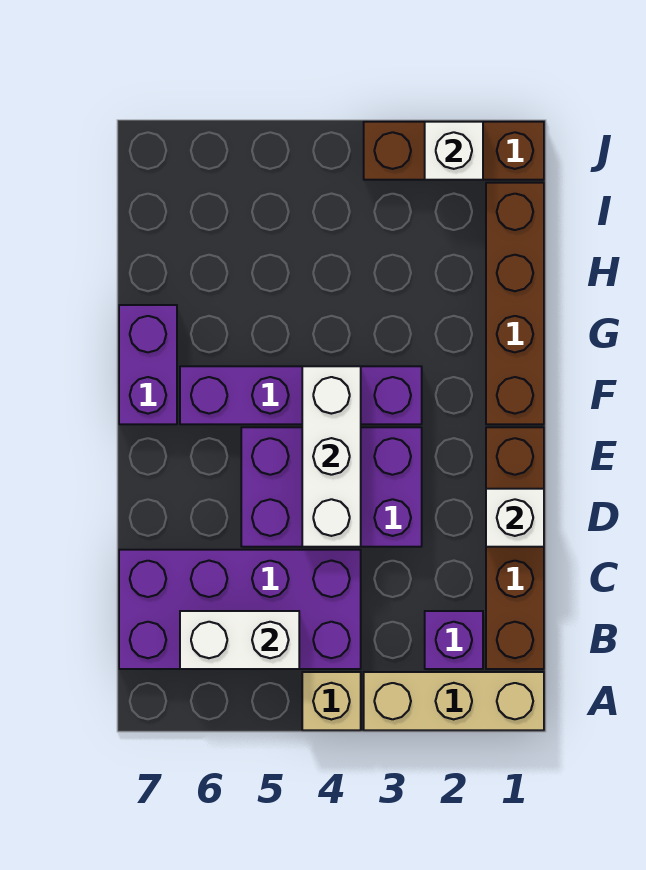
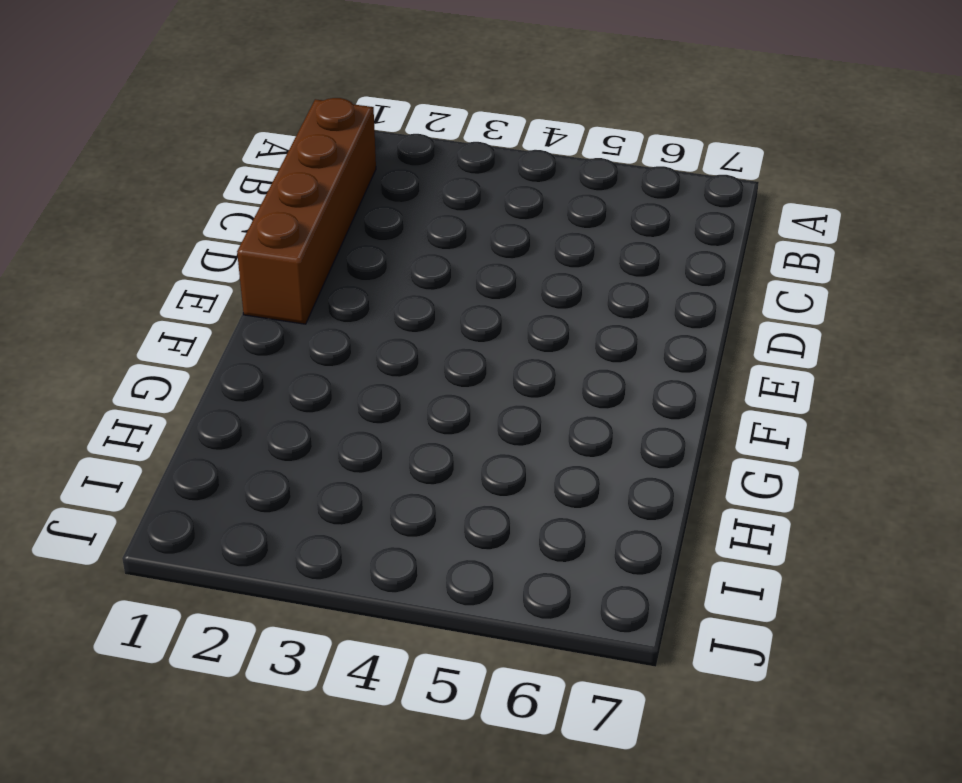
none -> tan 1x3 brick [364,672,544,730]
none -> tan 1x1 brick [302,672,361,730]
none -> purple 1x1 brick [425,611,483,669]

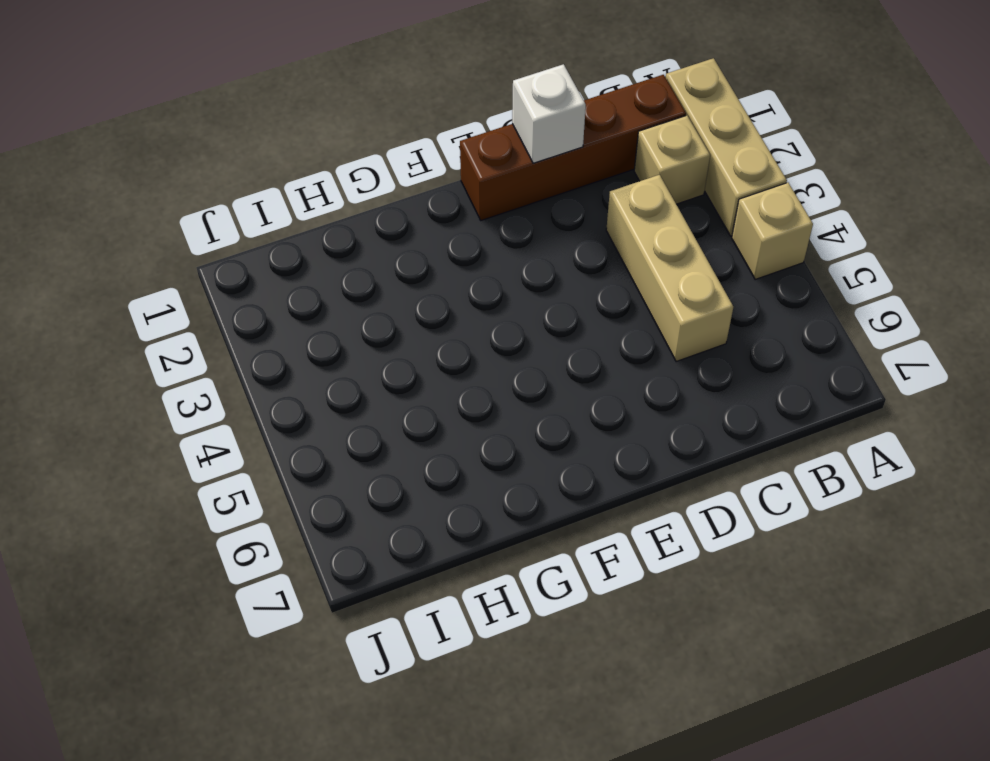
tan 1x1 brick [634,115,710,204] -> purple 1x1 brick [425,611,483,669]
tan 1x3 brick [606,175,733,362] -> purple 2x4 brick [119,550,361,669]
none -> purple 2x3 brick [241,427,422,547]
none -> brown 1x4 brick [486,183,544,424]
none -> purple 1x4 brick [180,366,422,424]

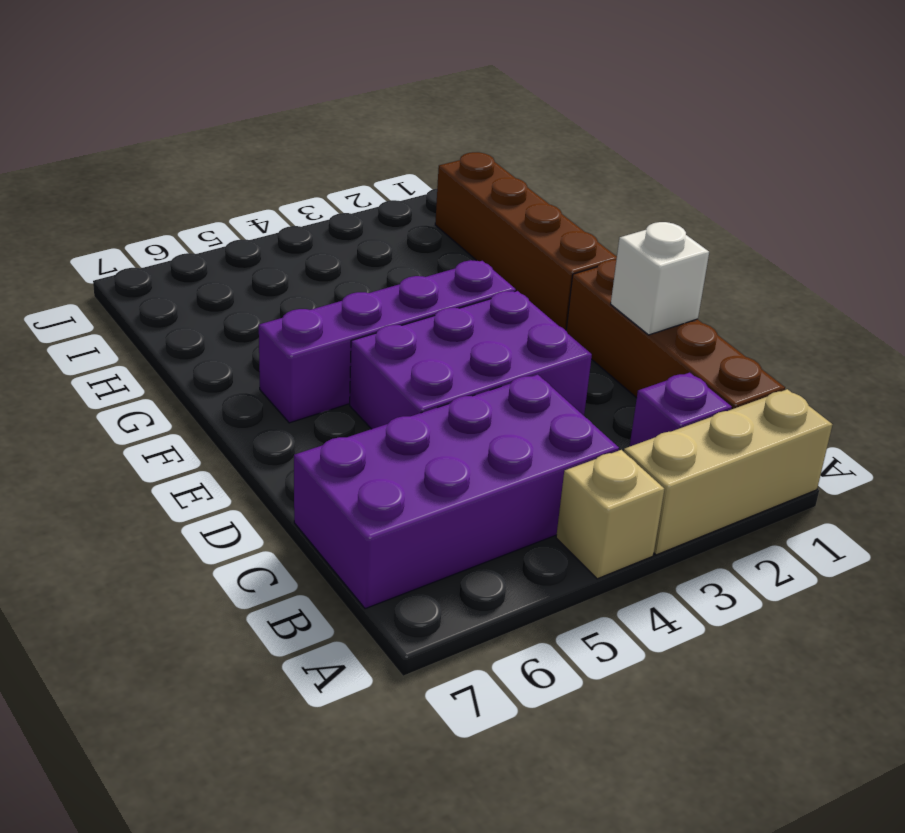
none -> purple 1x2 brick [119,305,177,424]
none -> brown 1x3 brick [364,122,544,180]
none -> white 1x2 brick [180,611,299,669]

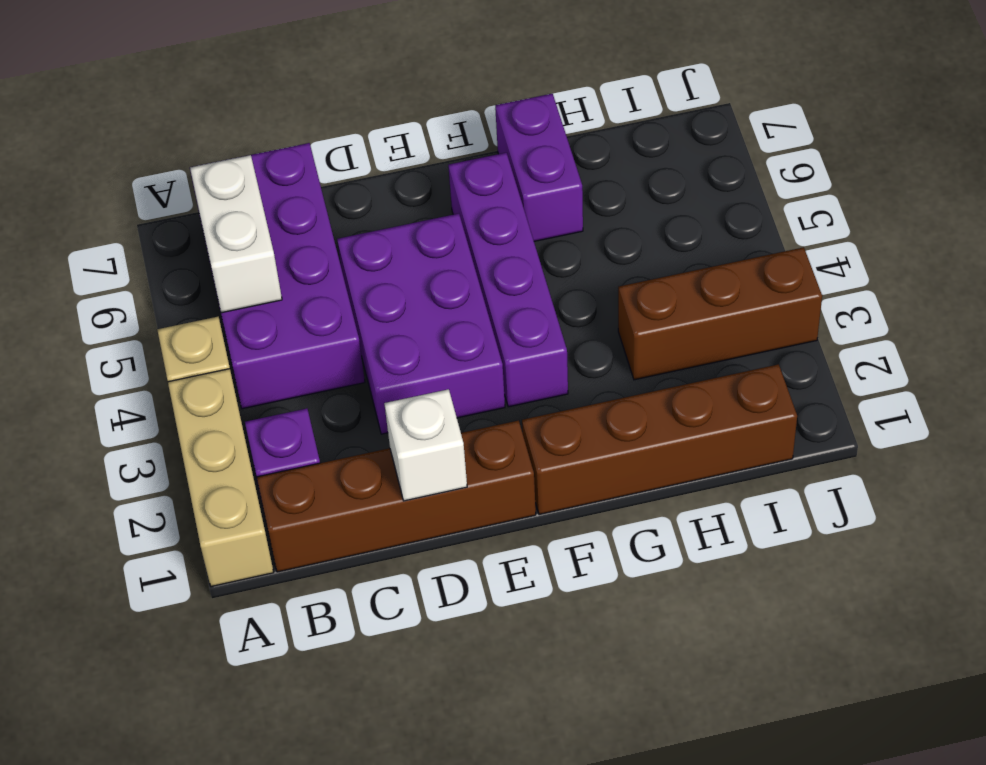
purple 1x2 brick [495,94,583,241] -> purple 1x2 brick turned to [119,305,177,424]
brown 1x3 brick [618,247,822,380] -> brown 1x3 brick turned to [364,122,544,180]
none -> white 1x3 brick [302,366,361,547]
none -> white 1x1 brick [425,122,483,180]

